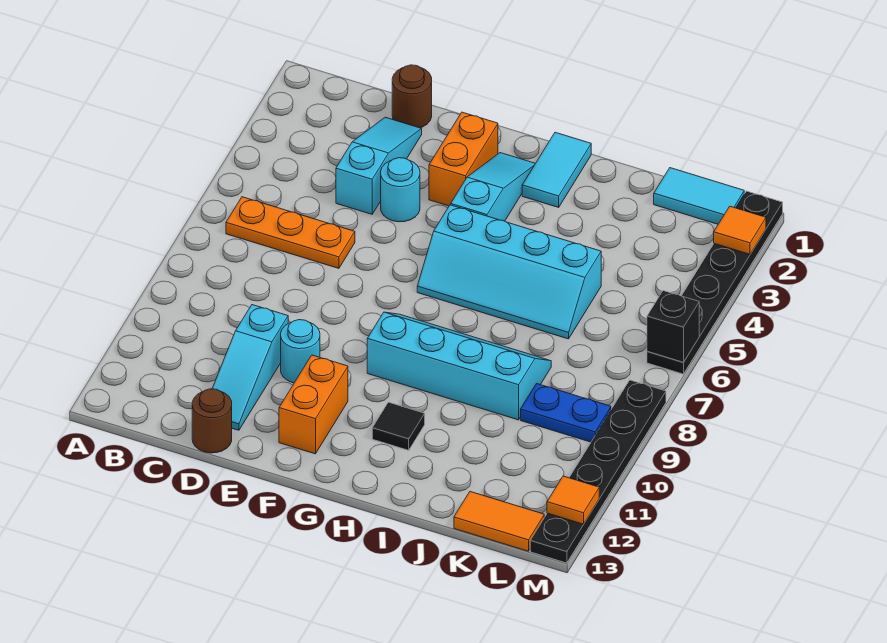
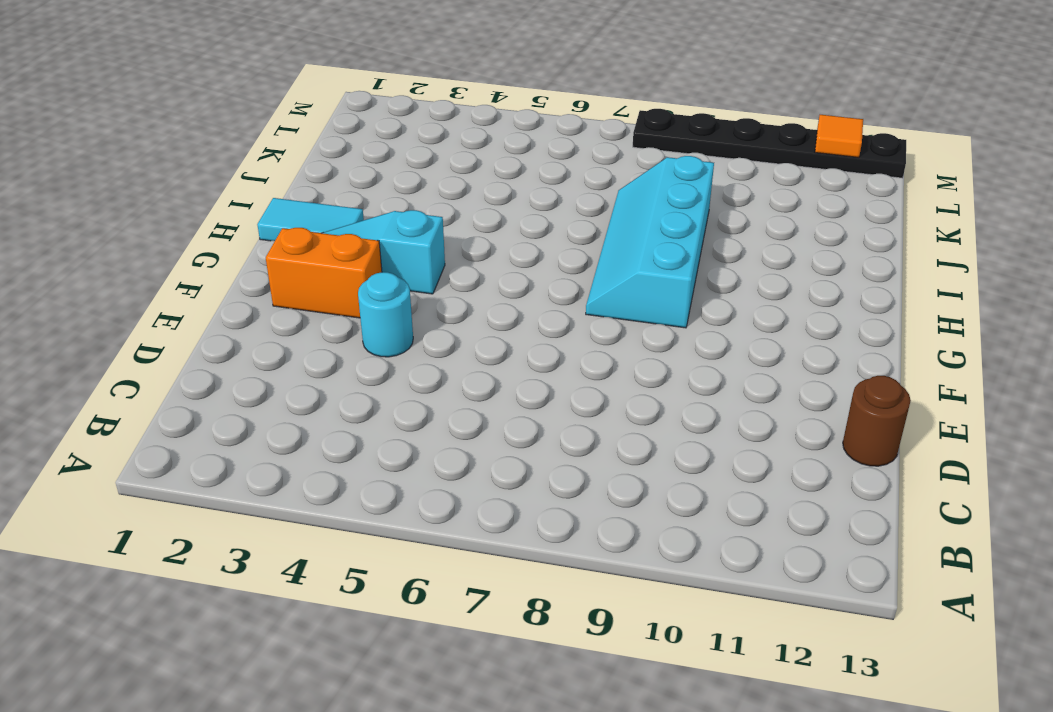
none -> orange 1x3 plate [226,197,355,268]
none -> brown 1x1 round brick [392,65,432,128]
none -> cyan 1x3 slope [336,117,422,214]

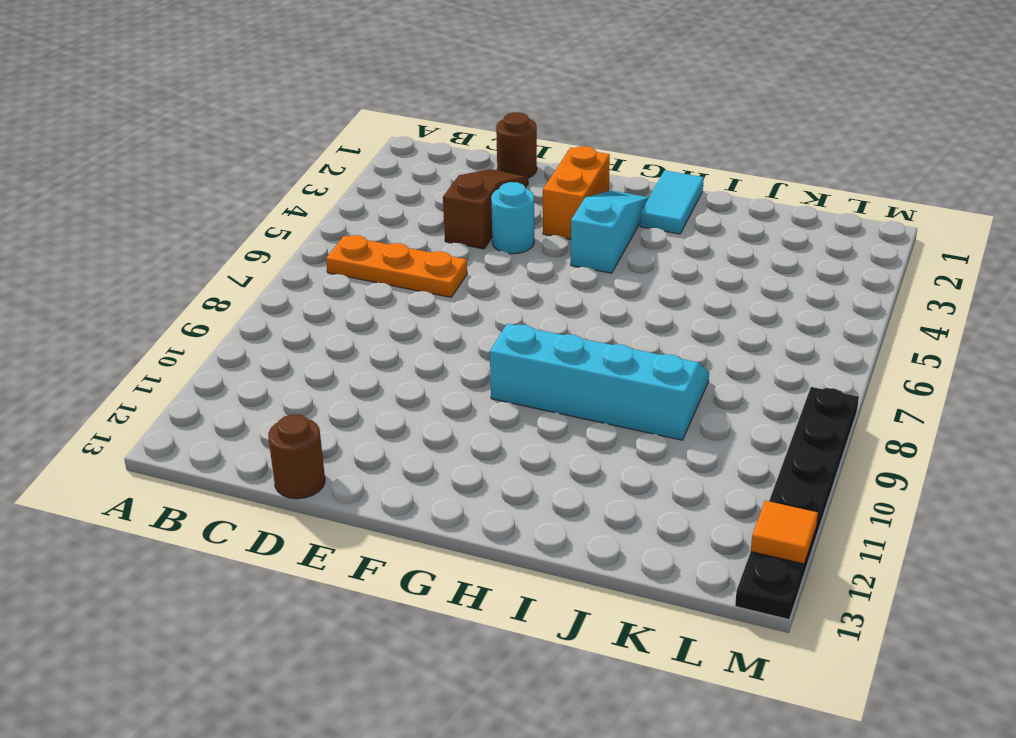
brown 1x3 slope [443,169,528,249] -> cyan 1x3 slope [336,117,422,214]
none -> cyan 1x3 slope [212,305,288,430]
none -> cyan 1x1 round brick [281,320,320,383]
none -> orange 1x2 brick [279,355,348,454]

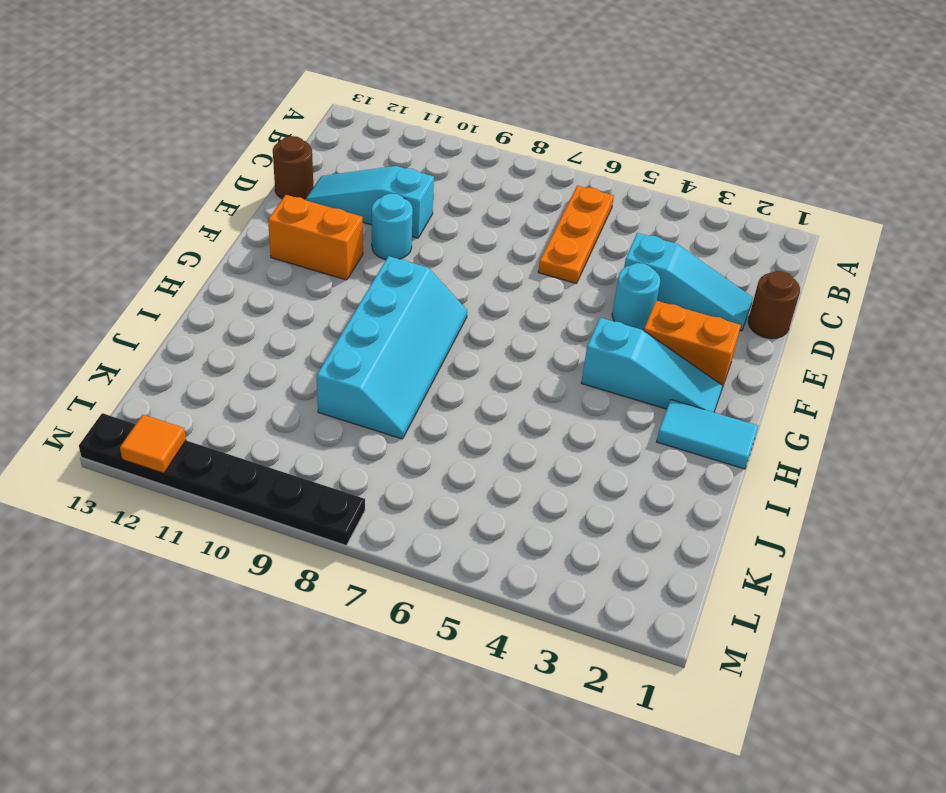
none -> cyan 2x4 slope [417,205,601,339]
none -> black 1x1 tile [372,402,425,450]
none -> cyan 1x2 tile [654,168,744,224]

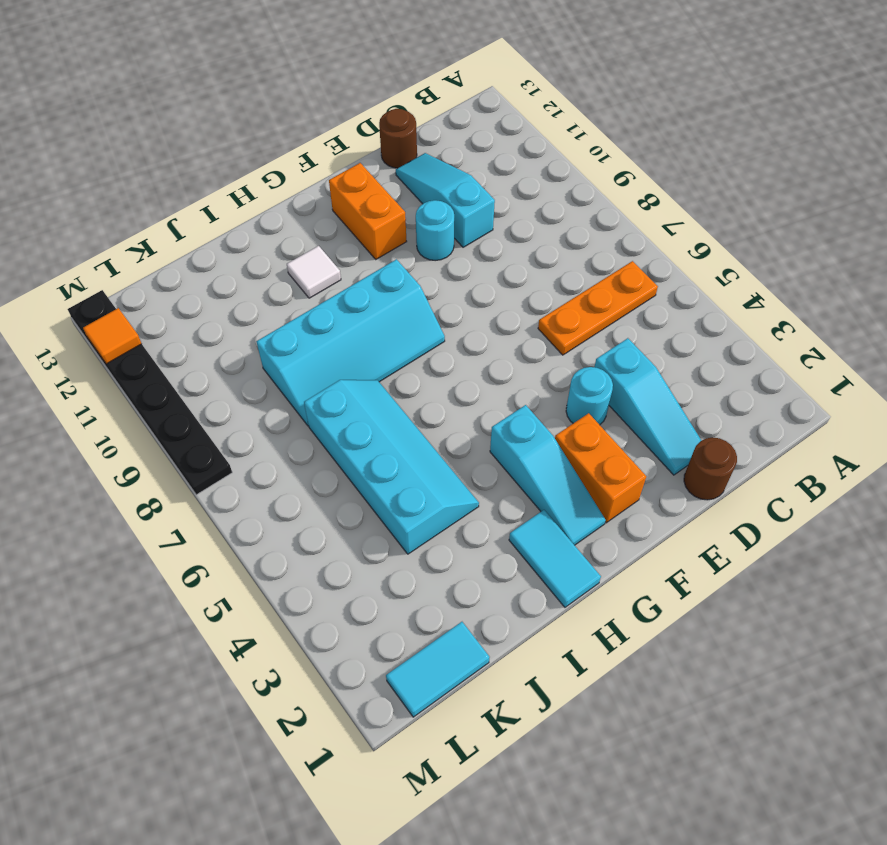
white 1x1 tile [287,246,341,298] -> black 1x1 tile [372,402,425,450]
cyan 2x4 slope [304,380,479,554] -> cyan 2x4 slope turned to [417,205,601,339]
none -> blue 1x2 plate [521,384,611,442]
none -> orange 1x2 tile [454,492,544,551]
none -> black 1x6 plate [647,191,783,374]

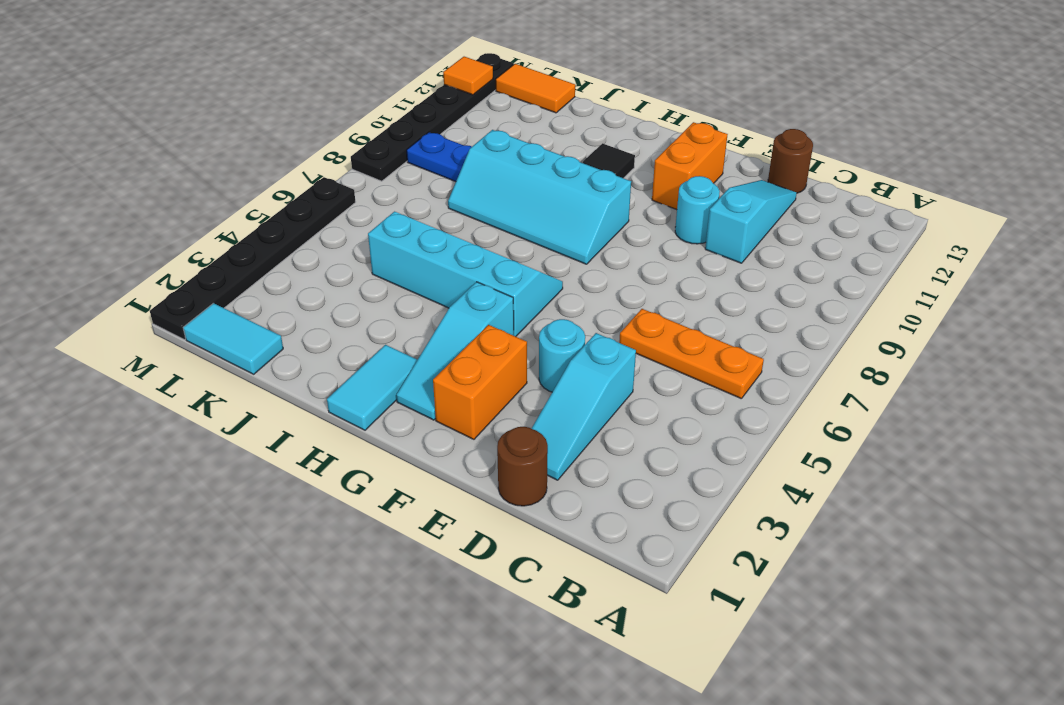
none -> orange 1x1 tile [714,206,766,254]
none -> black 1x1 brick [647,291,699,362]

